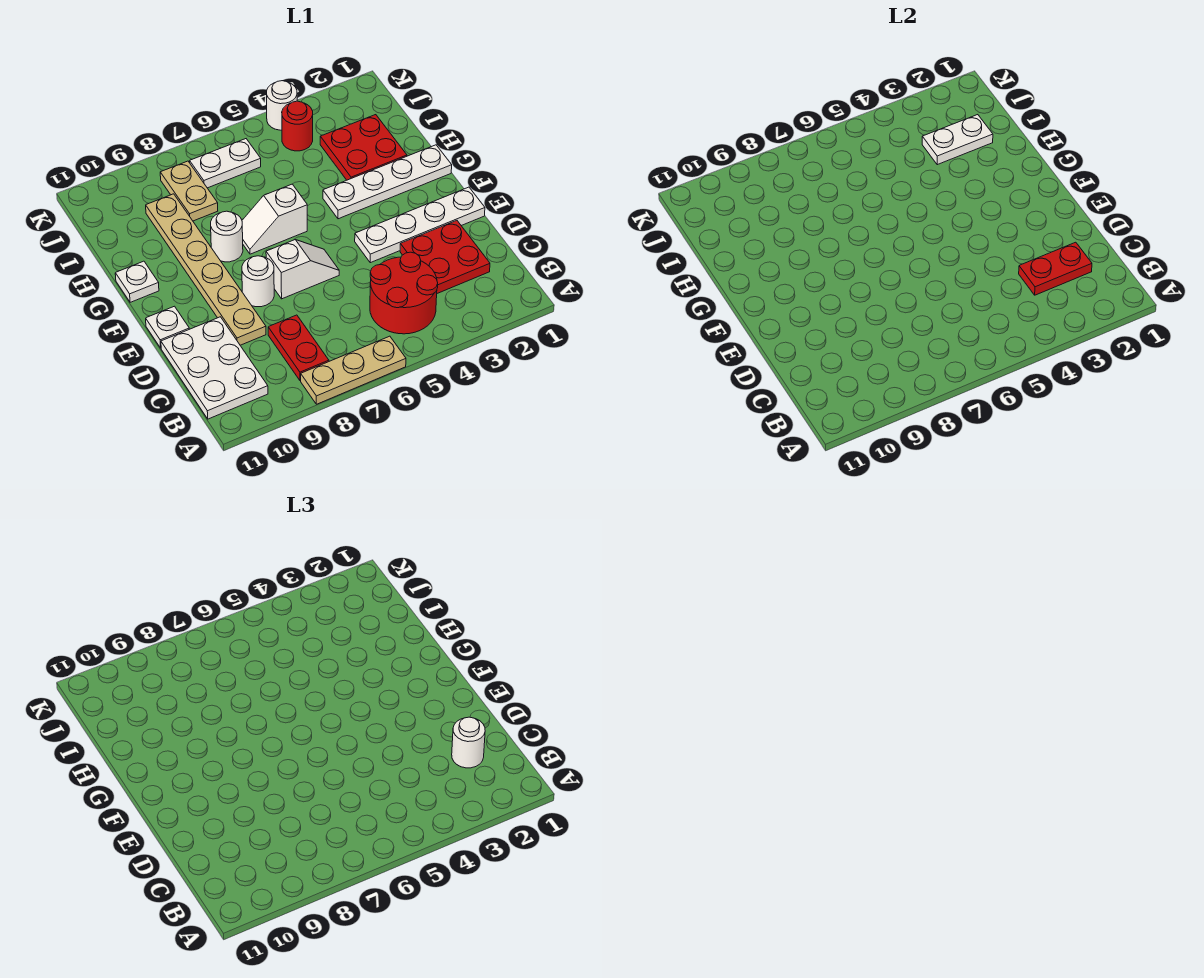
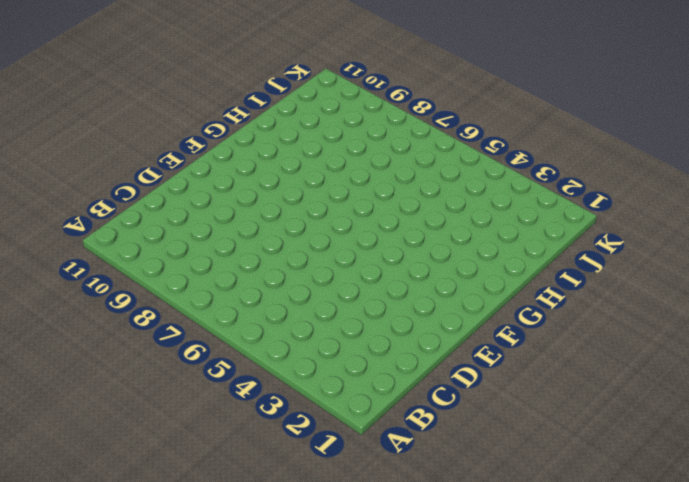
none -> tan 1x3 plate [301,336,406,404]
none -> red 2x2 round brick [370,252,438,334]
none -> red 1x2 plate [268,315,329,381]

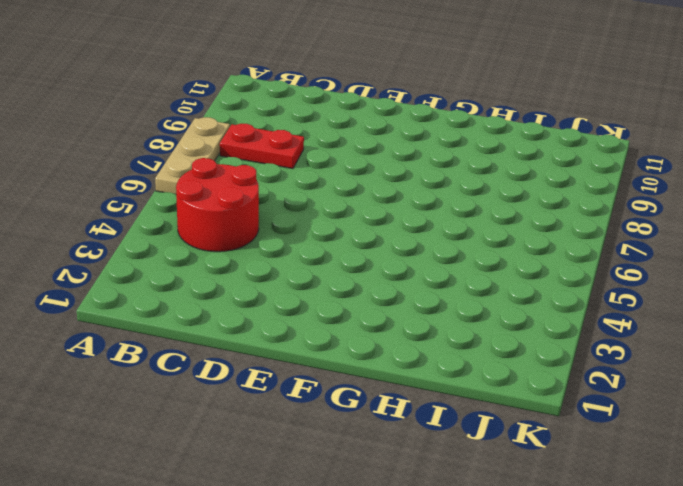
none -> white 2x3 plate [161,317,268,419]
none -> red 2x2 plate [400,221,490,293]
none -> tan 1x6 plate [146,194,266,345]

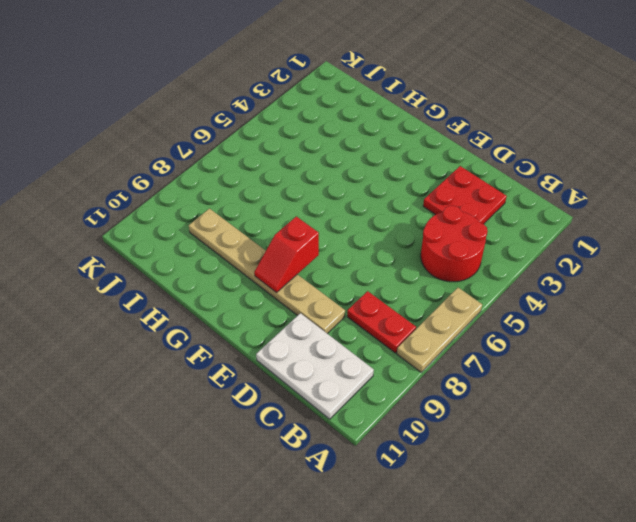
red 1x2 slope [254,216,319,293] -> none
none -> white 1x4 plate [355,187,485,263]
none -> white 1x2 slope [266,240,339,299]
none -> white 1x1 round brick [242,256,274,307]

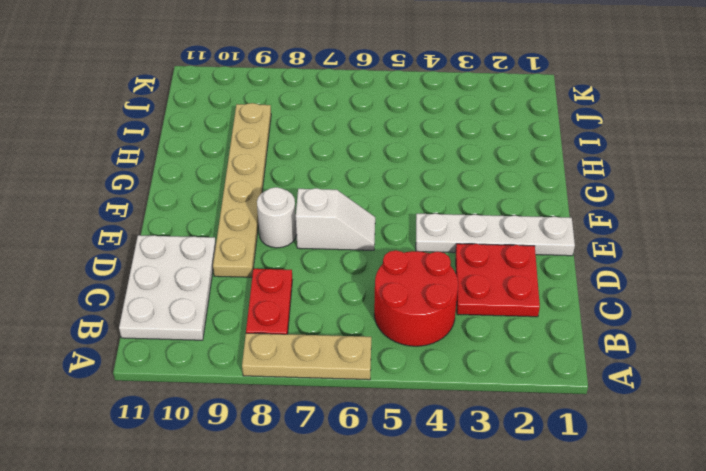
none -> white 1x1 plate [146,306,189,348]
none -> white 1x4 plate [323,145,452,219]
none -> white 1x2 slope [242,184,307,254]

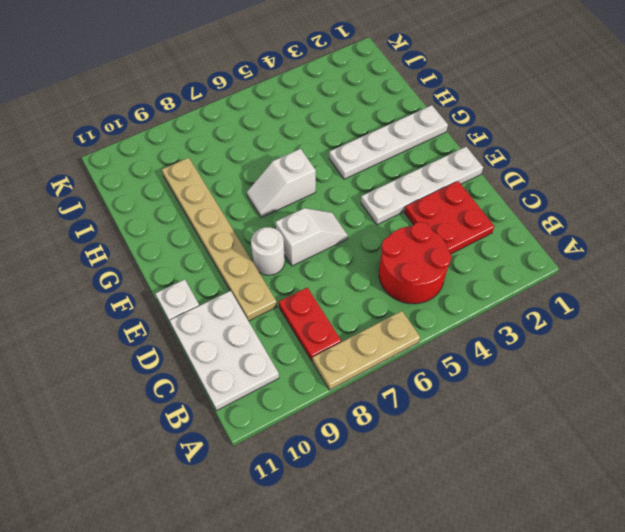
none -> white 1x1 round brick [211,211,243,262]
none -> white 1x1 plate [115,261,159,302]
none -> red 2x2 plate [320,115,407,180]

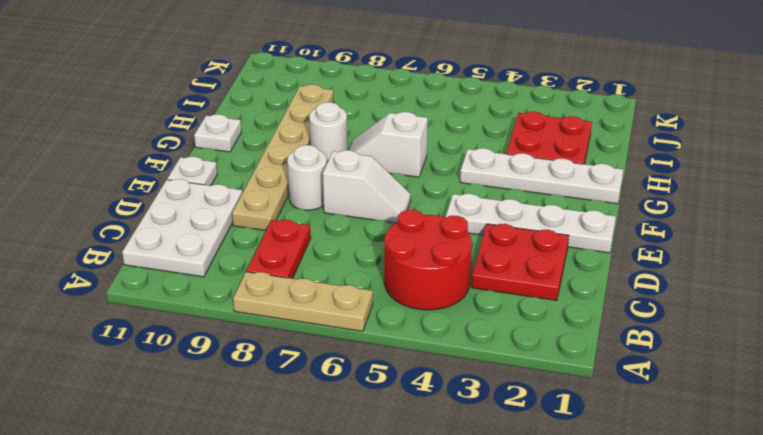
none -> tan 1x2 plate [160,161,218,221]
none -> red 1x1 round brick [282,101,313,151]
none -> white 1x2 plate [190,139,261,188]

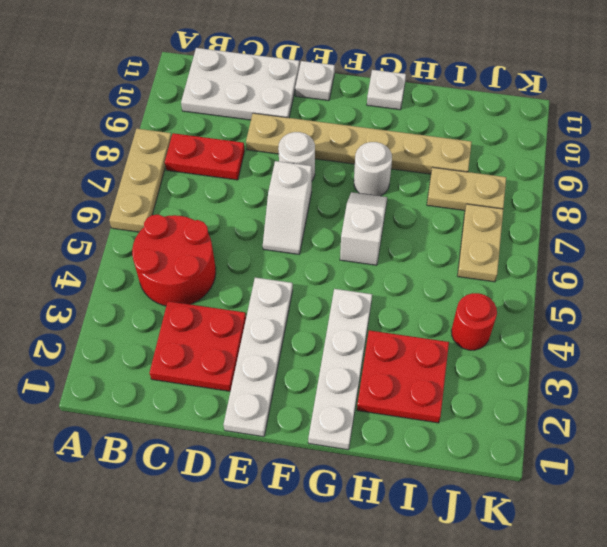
tan 1x2 plate [458,204,503,282] -> white 1x2 plate [190,139,261,188]
none -> white 1x1 round brick [267,81,297,130]
none -> red 1x2 plate [1019,242,1092,295]
none -> white 1x2 plate [922,115,993,165]

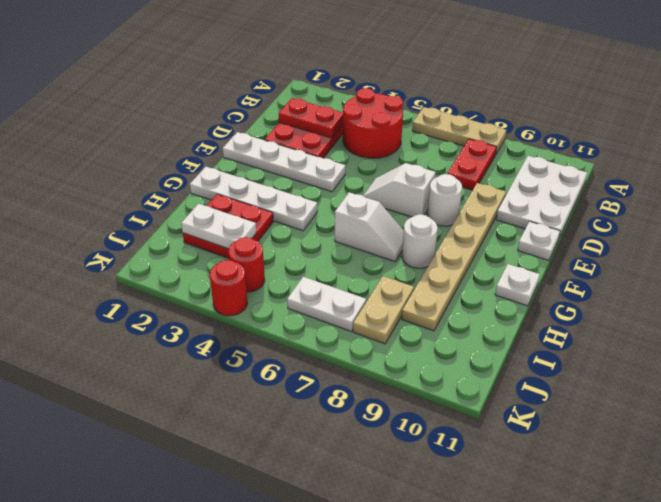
red 1x1 round brick [210,260,247,316] -> white 1x1 round brick [267,81,297,130]
none -> white 1x1 round brick [452,717,485,768]

